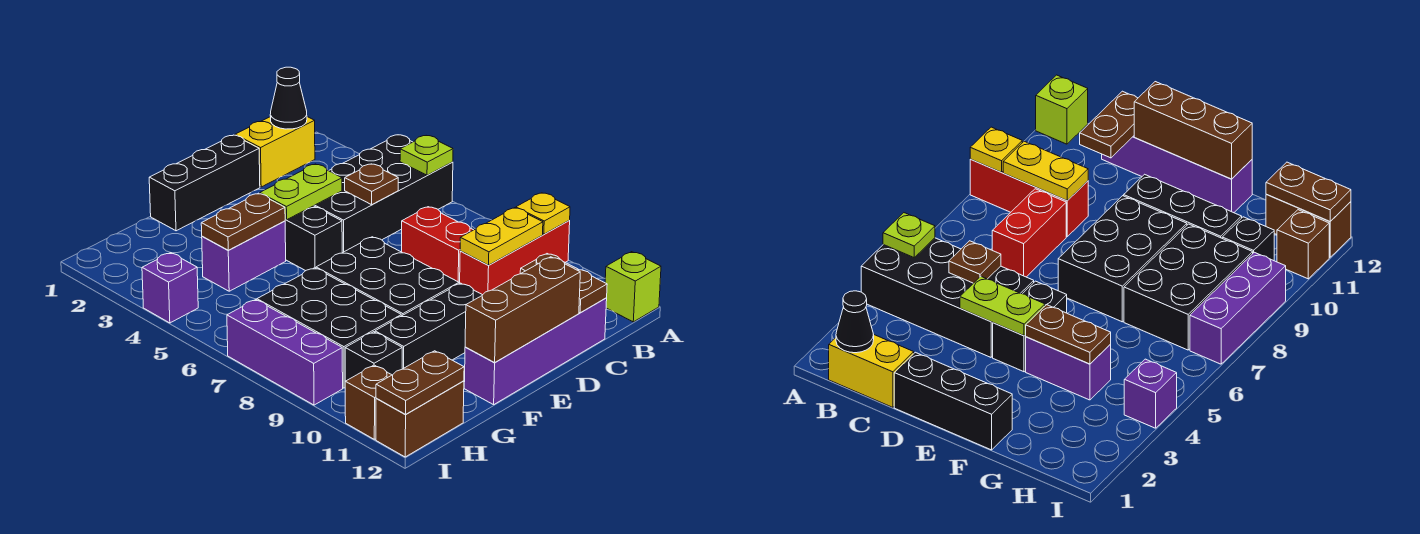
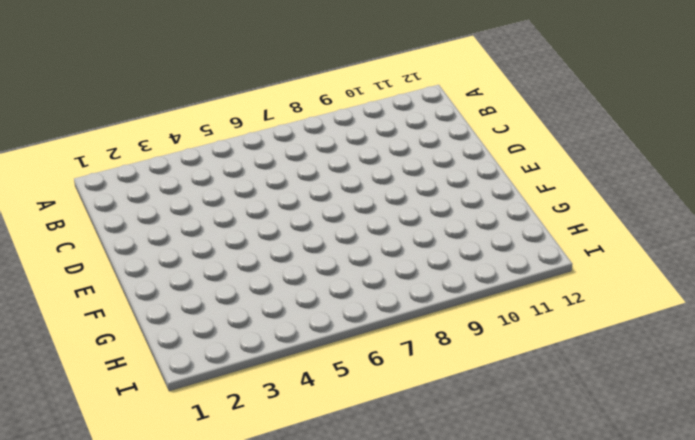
none -> black 2x4 brick [314,135,453,253]
none -> red 1x3 brick [460,221,570,295]
none -> lime 1x1 brick [605,252,661,322]

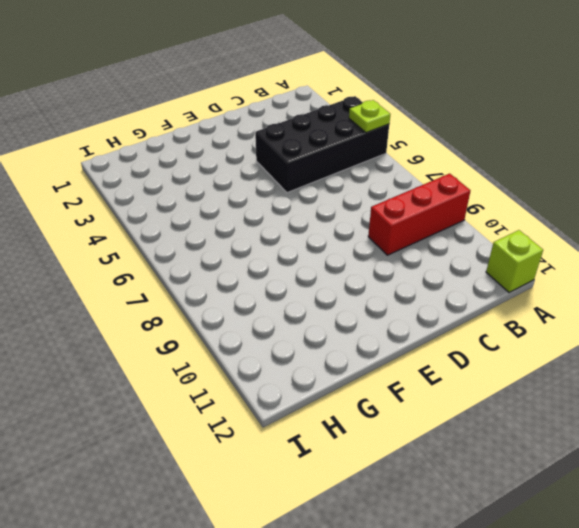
none -> yellow 1x2 brick [235,117,315,187]
none -> red 1x2 brick [402,207,473,284]
none -> purple 1x4 brick [464,298,607,405]

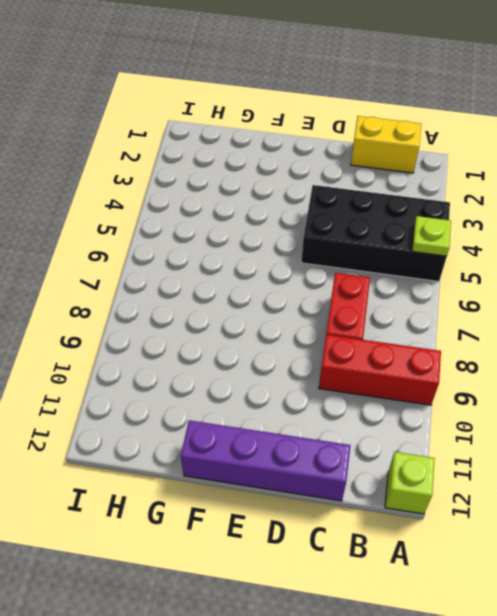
none -> black 1x3 brick [149,135,260,231]
none -> black 1x2 brick [285,206,342,271]
none -> black 2x3 brick [316,237,459,316]

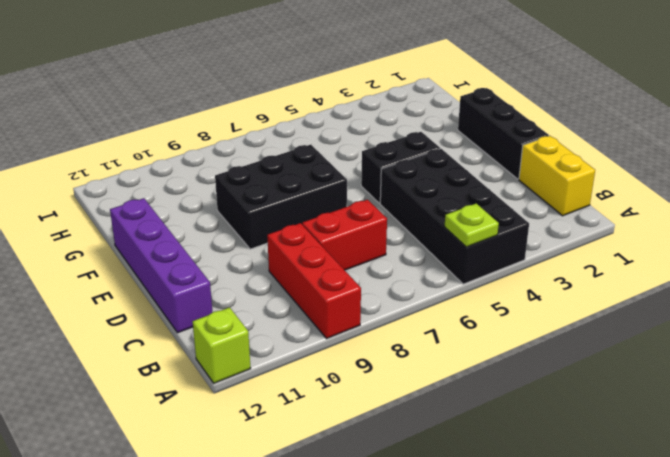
none -> black 1x3 brick [375,283,482,369]
none -> purple 1x2 brick [202,221,286,291]
none -> black 2x3 brick [257,268,401,388]

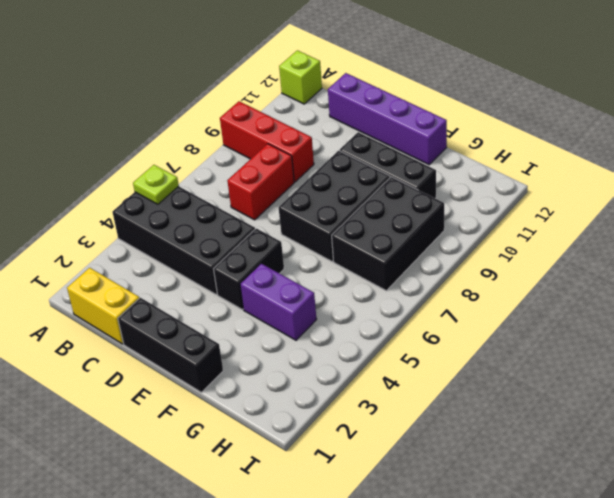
none -> black 1x1 brick [345,332,402,381]
none -> brown 1x2 brick [376,381,464,457]
none -> purple 1x1 brick [142,253,198,323]

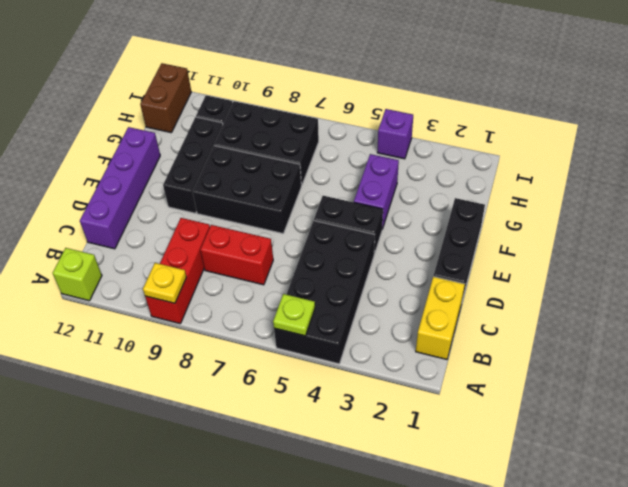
none -> purple 1x3 brick [227,300,343,405]
none -> brown 1x1 brick [345,365,391,439]
none -> black 1x1 cone [270,67,307,129]

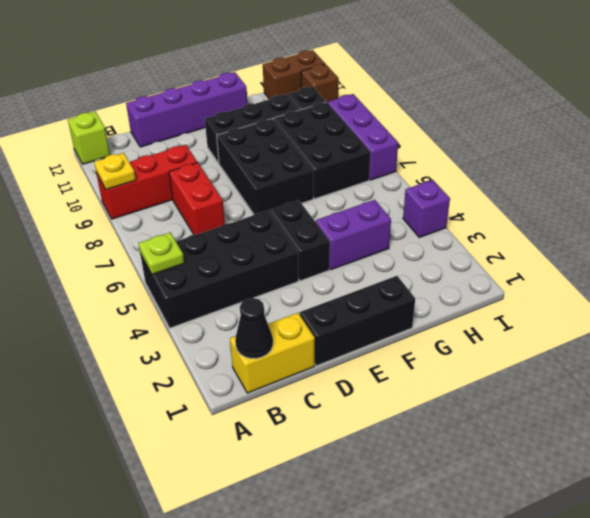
none -> yellow 1x2 plate [460,208,543,265]
none -> brown 1x1 plate [345,164,398,205]
none -> brown 1x2 plate [520,254,607,313]

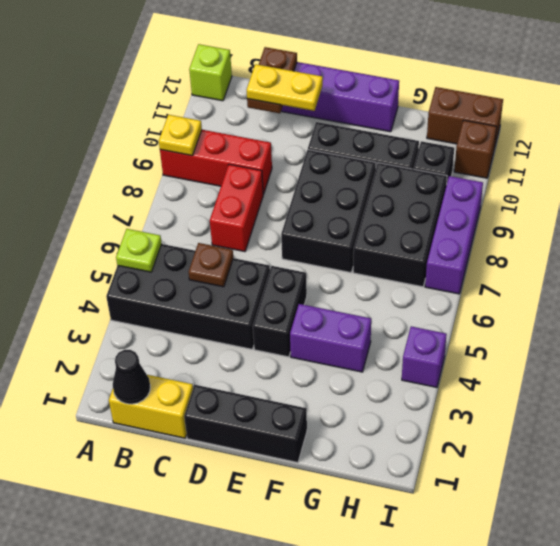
yellow 1x2 plate [247,64,323,111] -> yellow 1x2 plate moved to [460,208,543,265]
none -> lime 1x2 plate [260,164,342,220]
none -> brown 1x3 brick [465,257,580,362]
none -> brown 1x2 plate [201,193,285,250]

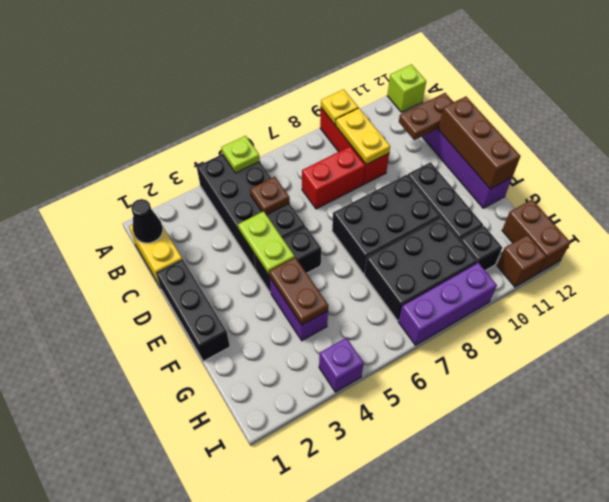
none -> brown 1x2 plate [376,351,464,414]

